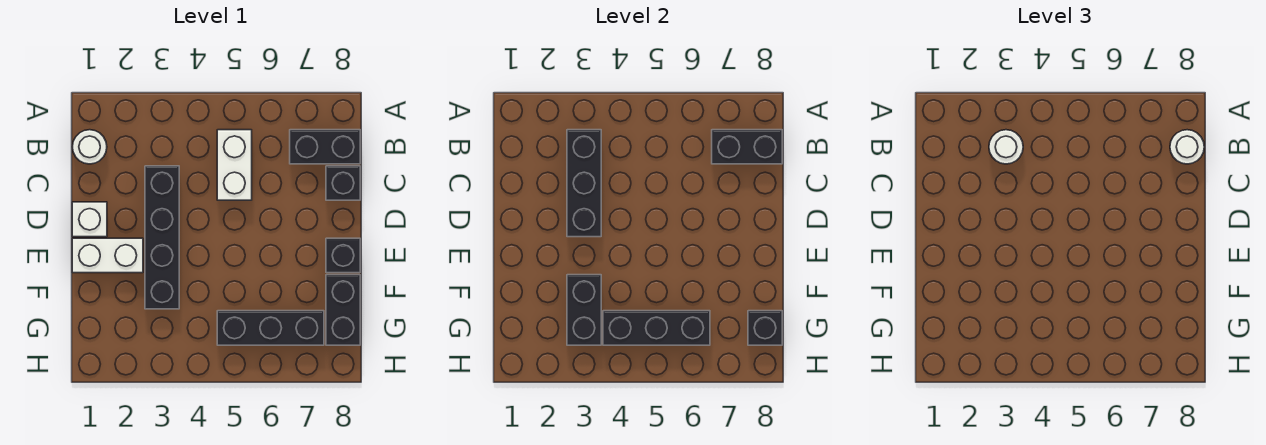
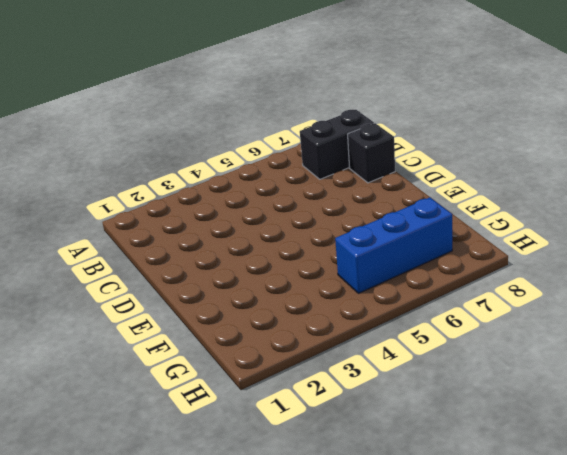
blue 1x3 brick [335,197,452,293] -> black 1x3 brick [217,311,324,345]
none -> white 1x1 round brick [72,130,107,164]
none -> white 1x2 brick [217,130,252,200]
none -> black 1x4 brick [145,166,179,309]

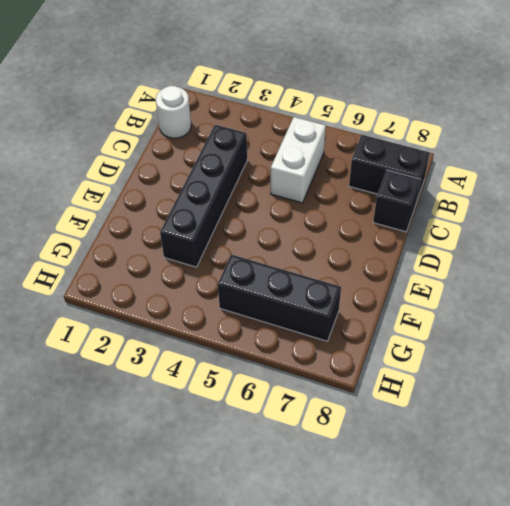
none -> white 1x1 brick [72,202,107,237]
none -> white 1x2 brick [72,238,143,273]
none -> black 1x1 brick [326,238,360,273]

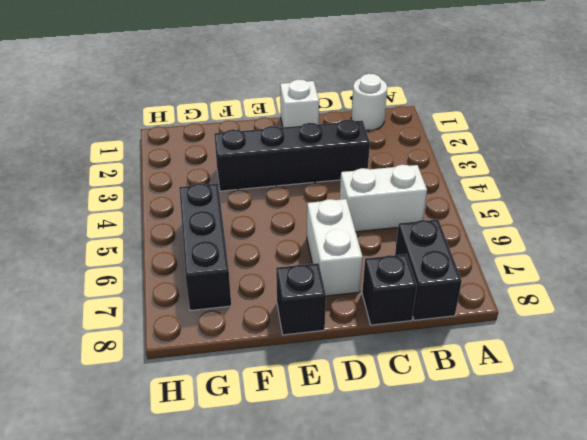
white 1x2 brick [307,199,363,296] -> white 1x2 brick moved to [72,238,143,273]
none -> black 1x2 brick [326,275,360,345]
none -> black 1x3 brick [567,130,601,237]
none -> black 1x2 brick [712,130,782,164]

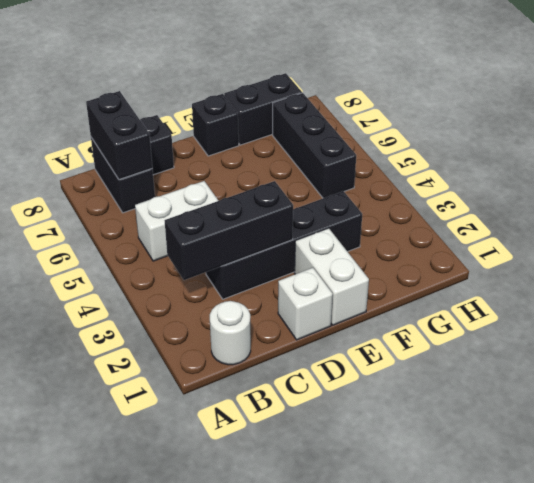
none -> black 1x2 brick [567,275,601,345]
none -> black 1x3 brick [603,311,710,345]
none -> black 1x1 brick [748,311,782,345]

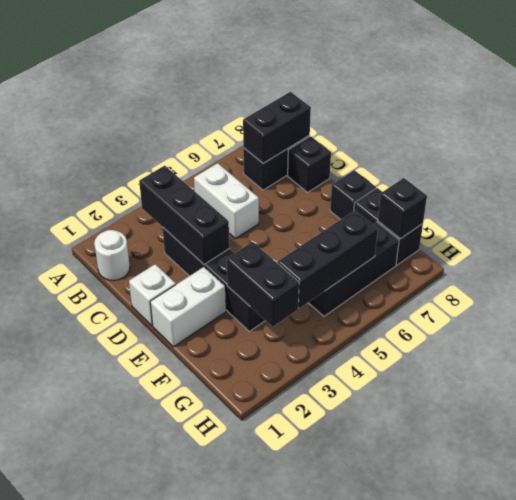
none -> white 1x1 round brick [989,130,1023,164]
none -> white 1x1 round brick [1170,130,1204,164]

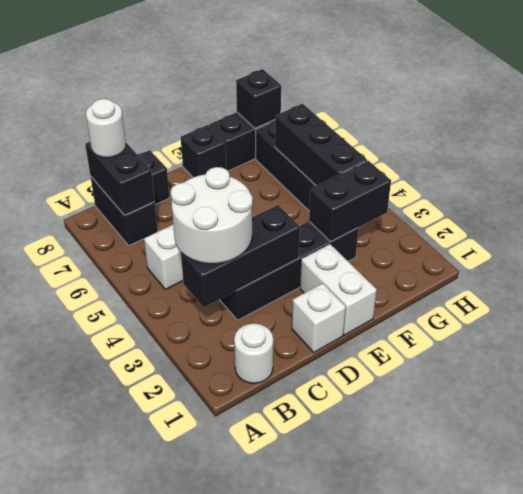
white 2x2 round brick [171,167,253,264] -> white 1x1 round brick [989,130,1023,164]

